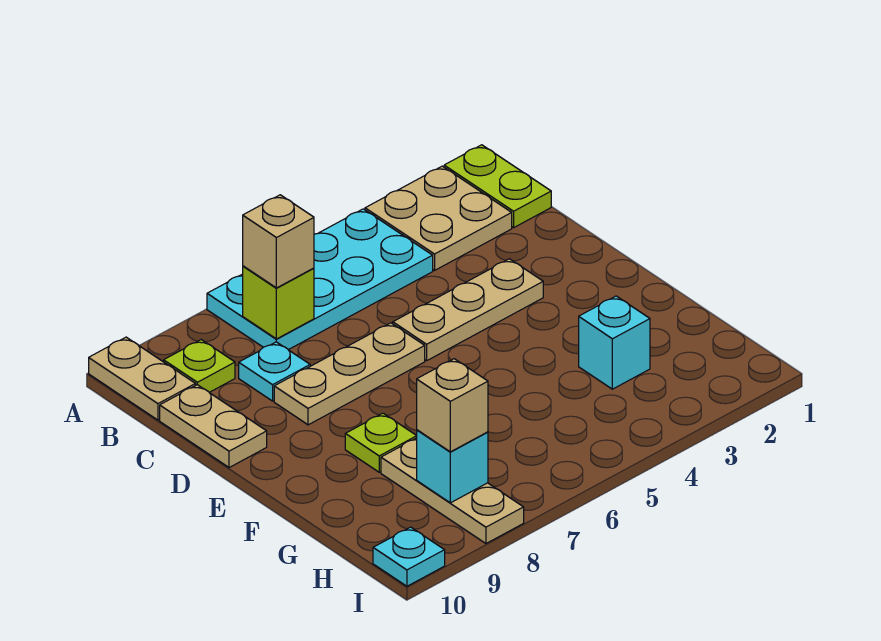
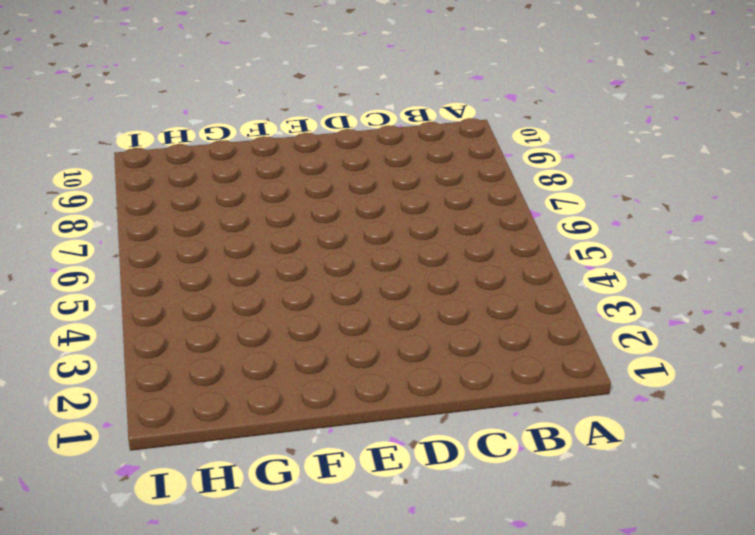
none -> lime 1x2 plate [444,145,551,228]
none -> tan 2x2 plate [365,166,512,270]
none -> cyan 2x4 plate [207,209,433,350]

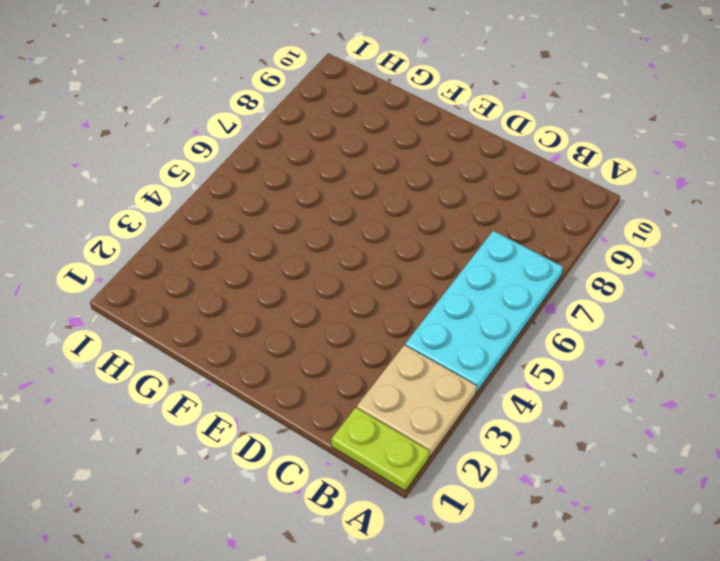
none -> tan 1x2 plate [89,337,196,420]
none -> lime 1x1 plate [164,340,235,392]
none -> cyan 1x1 plate [239,342,310,401]

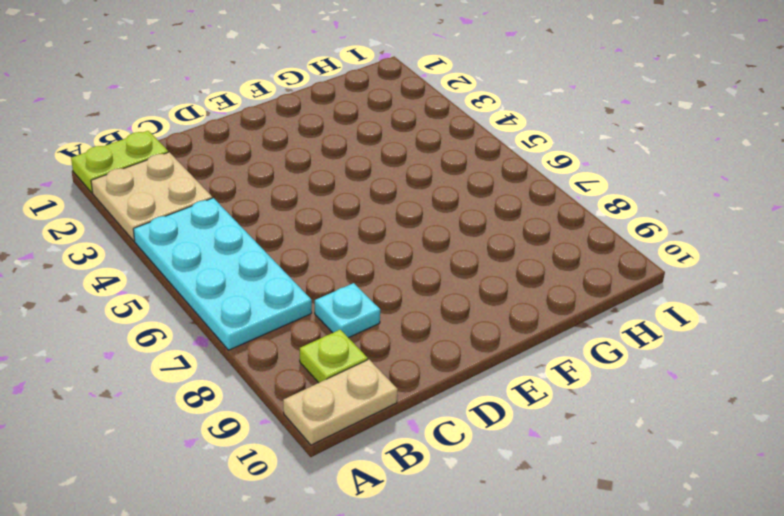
none -> tan 1x2 plate [160,385,267,468]
none -> tan 1x3 plate [393,259,543,361]
none -> tan 1x3 plate [274,323,425,425]

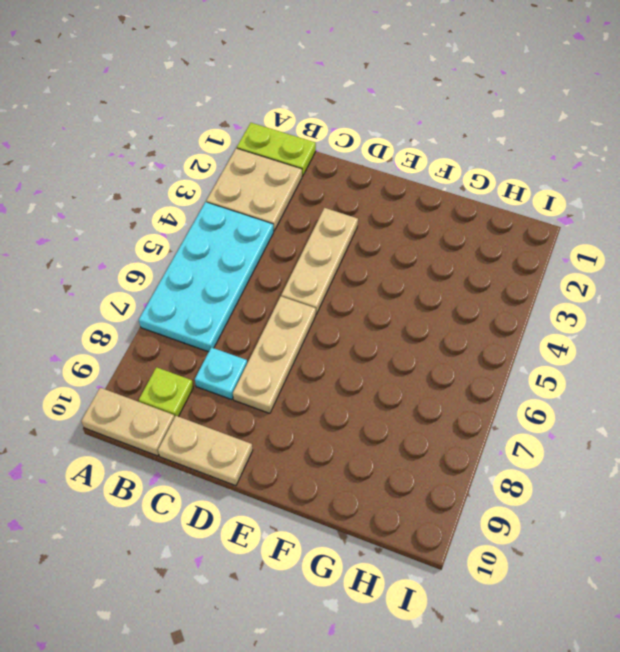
none -> lime 1x1 plate [345,413,417,472]
none -> cyan 1x1 brick [579,296,650,389]
none -> tan 1x3 plate [381,438,524,543]

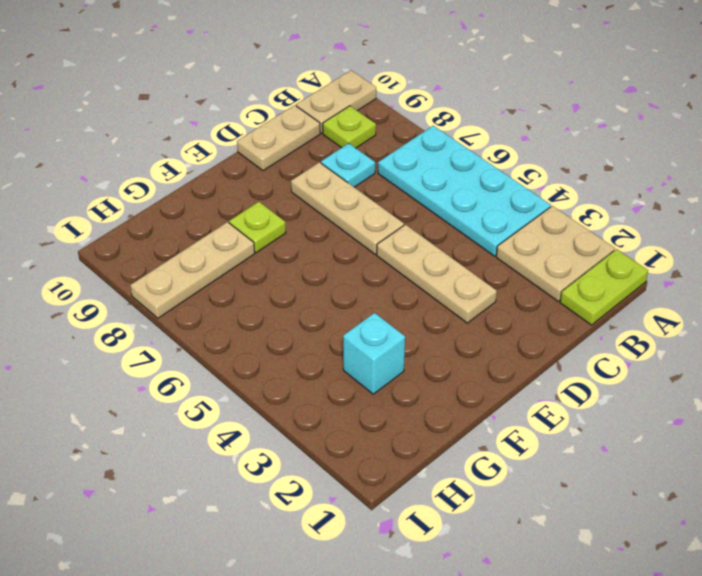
none -> cyan 1x1 plate [373,527,445,586]
none -> lime 1x1 brick [243,266,314,339]
none -> cyan 1x1 brick [417,430,488,503]

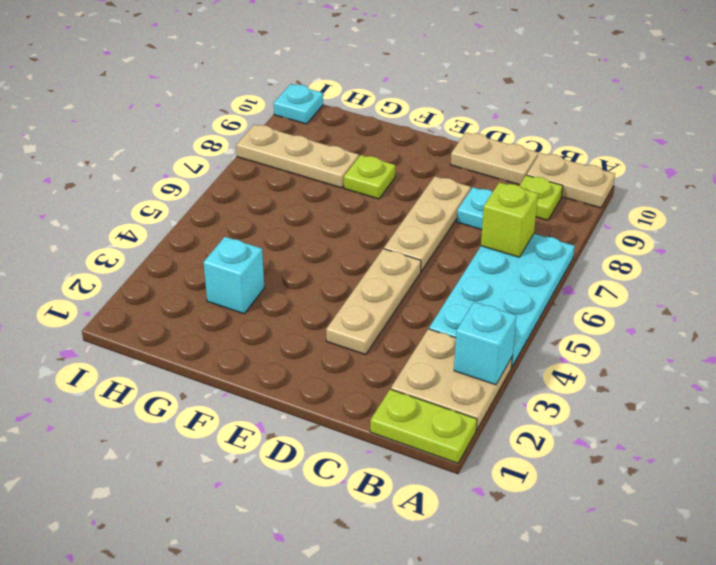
cyan 1x1 brick [454,302,516,385] -> cyan 1x1 brick moved to [417,430,488,503]
none -> tan 1x1 brick [243,195,314,288]
none -> tan 1x1 brick [417,359,488,452]

